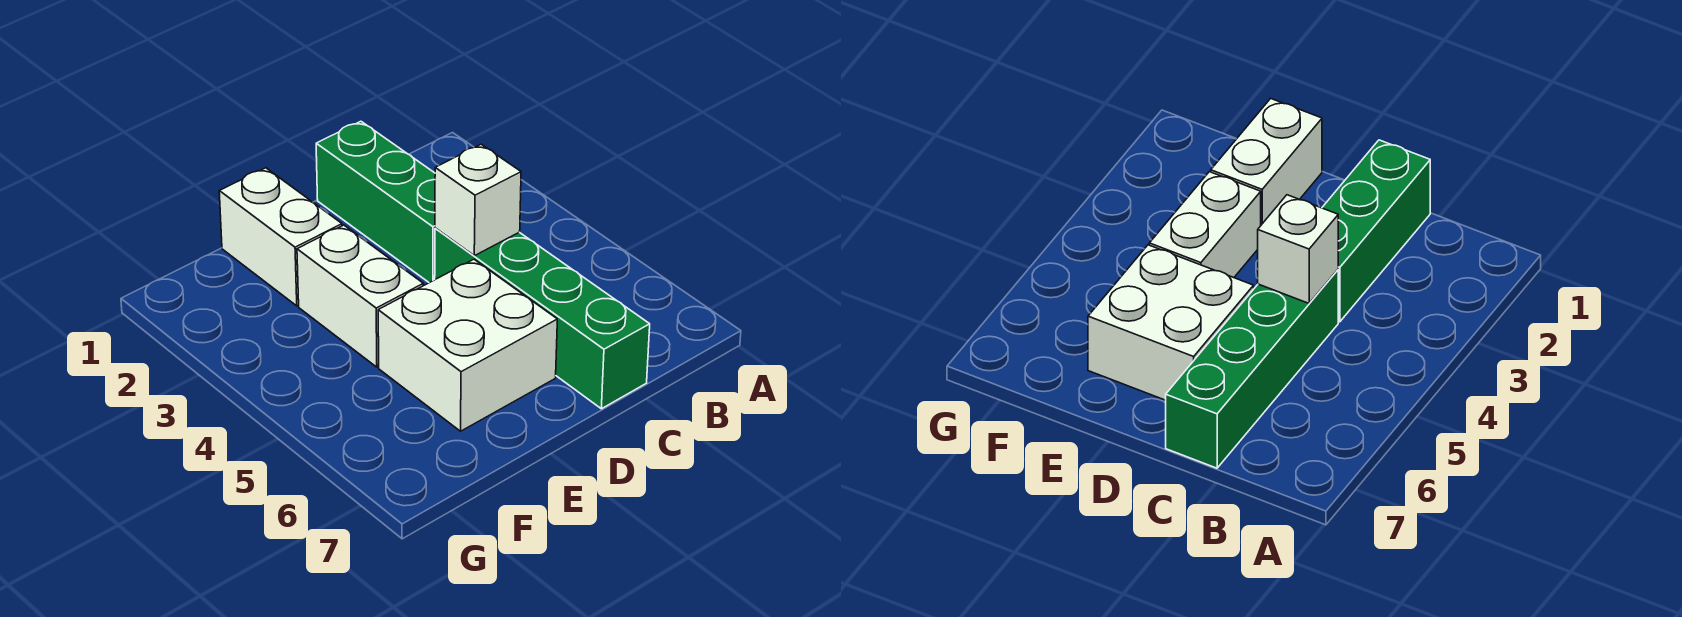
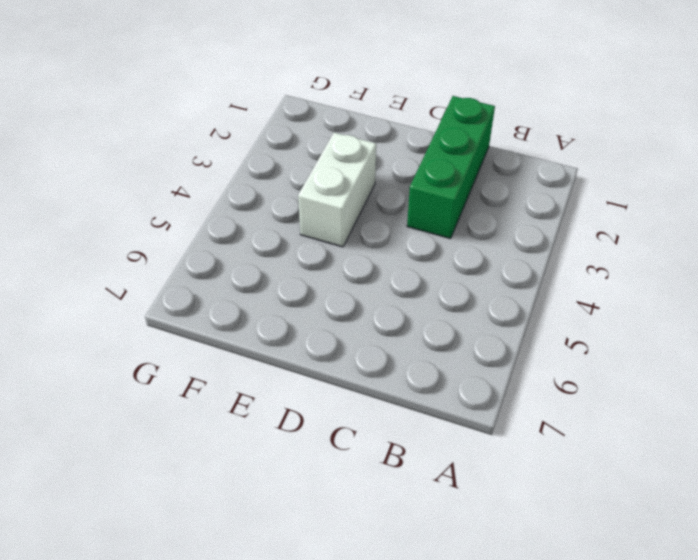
none -> green 1x4 brick [435,228,650,409]
none -> white 2x2 brick [378,259,557,431]

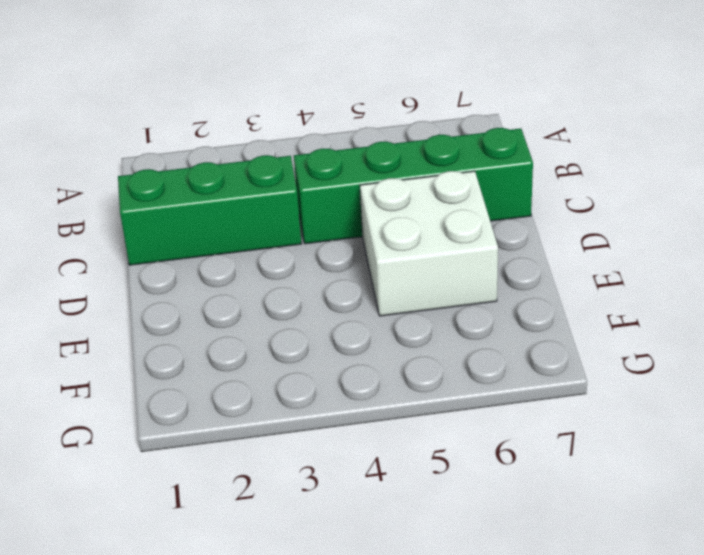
none -> white 1x2 brick [219,168,342,306]
none -> white 1x2 brick [297,225,423,367]

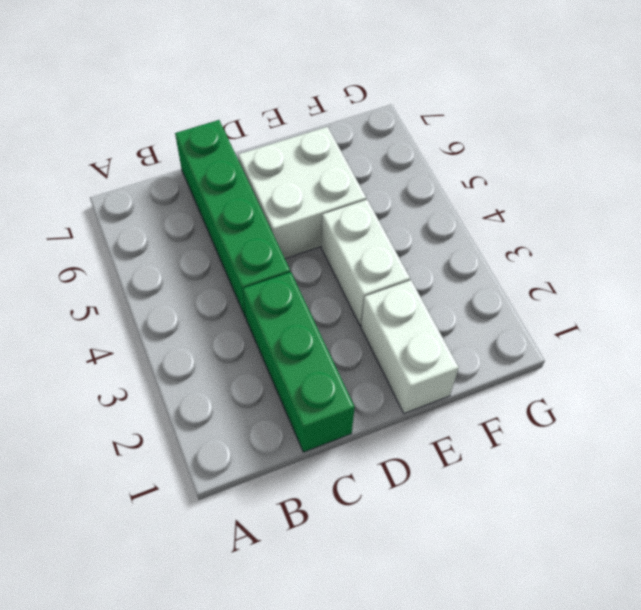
none -> white 1x1 brick [435,144,521,256]

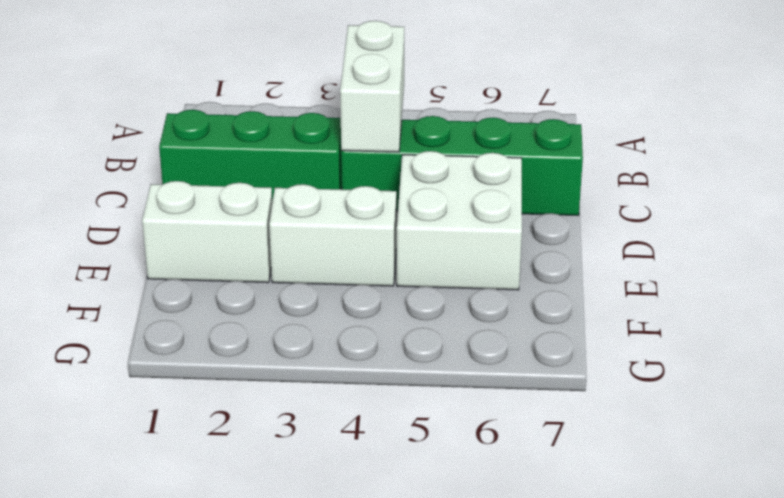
white 1x2 brick [340,21,404,152] -> white 1x1 brick [435,144,521,256]

